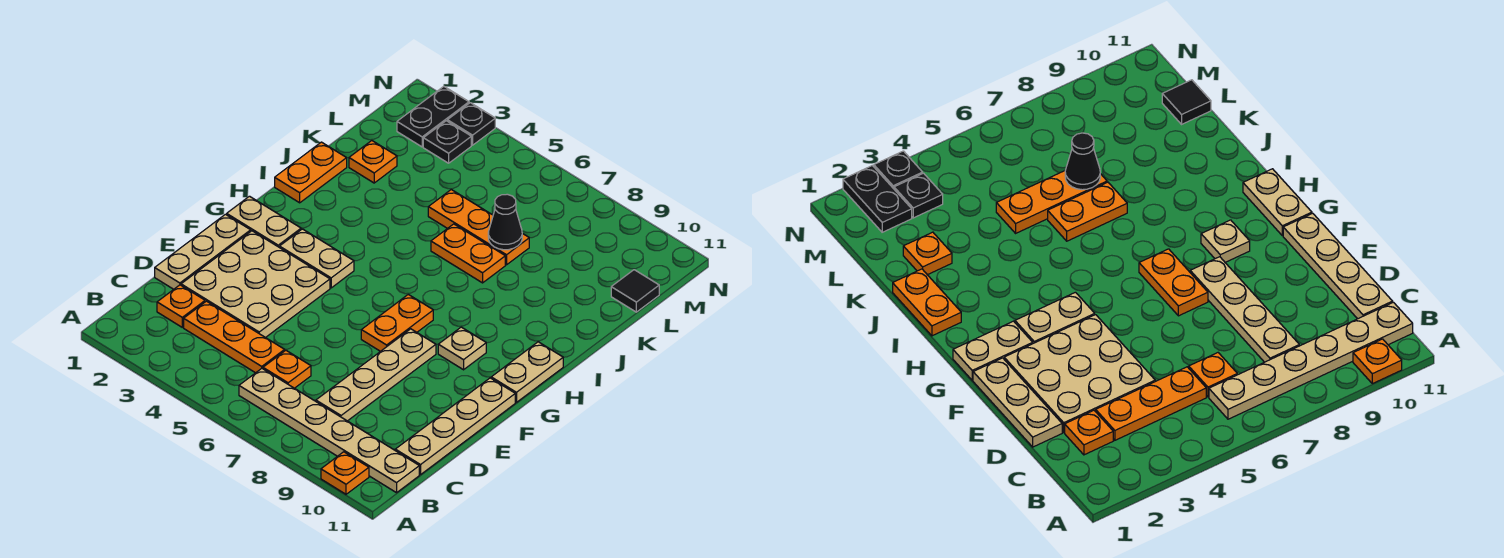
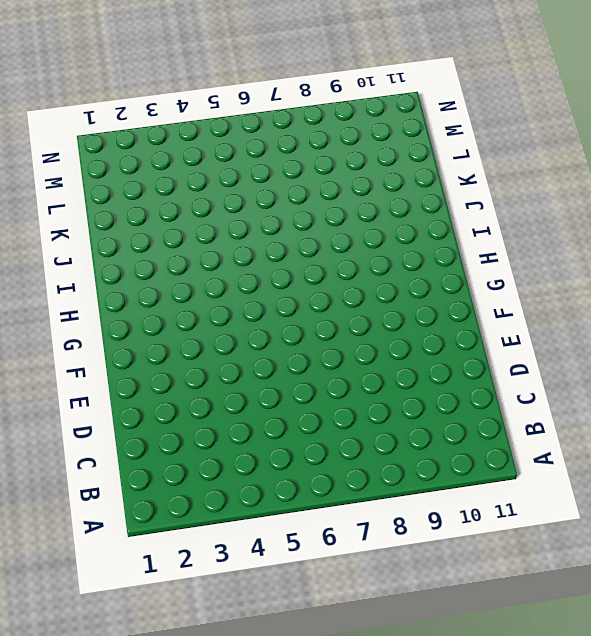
none -> orange 1x1 plate [321,452,369,494]
none -> tan 1x6 plate [239,368,419,493]
none -> orange 1x1 plate [157,285,205,327]

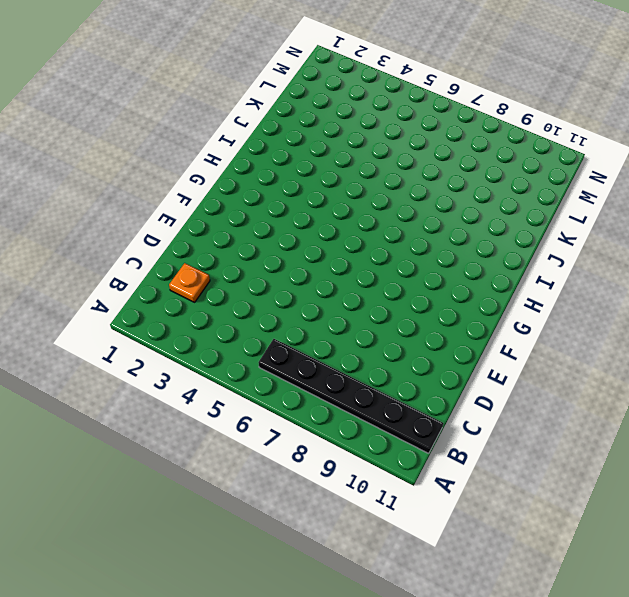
black 1x6 plate [258,339,443,453] -> tan 1x6 plate [239,368,419,493]
none -> orange 1x1 plate [321,452,369,494]
none -> orange 1x3 plate [184,301,285,373]
none -> orange 1x1 plate [263,350,311,388]

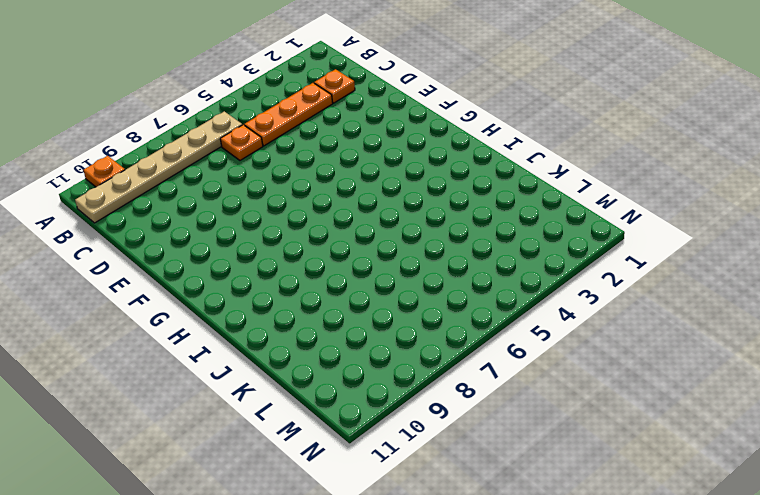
none -> tan 1x4 plate [316,329,436,421]
none -> tan 1x4 plate [395,378,515,475]
none -> tan 1x3 plate [155,214,251,289]

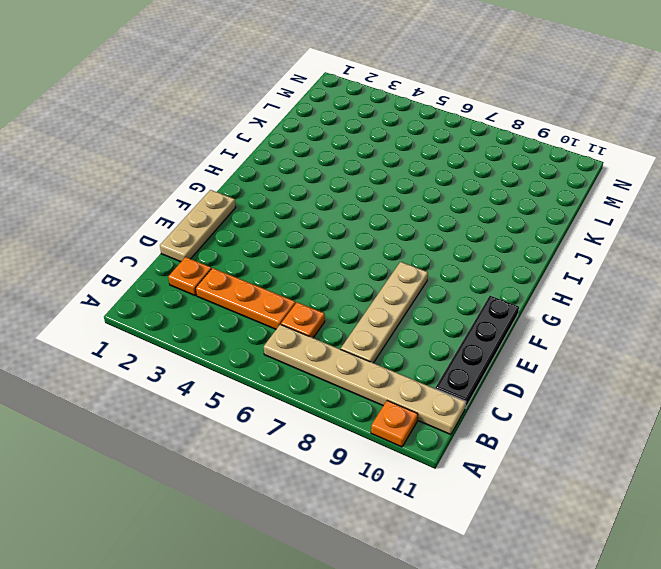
black 1x4 plate [435,296,519,408] -> tan 1x4 plate [395,378,515,475]
none -> tan 3x3 plate [181,231,330,338]
none -> orange 1x2 plate [361,294,433,351]
none -> tan 1x2 plate [227,196,301,248]

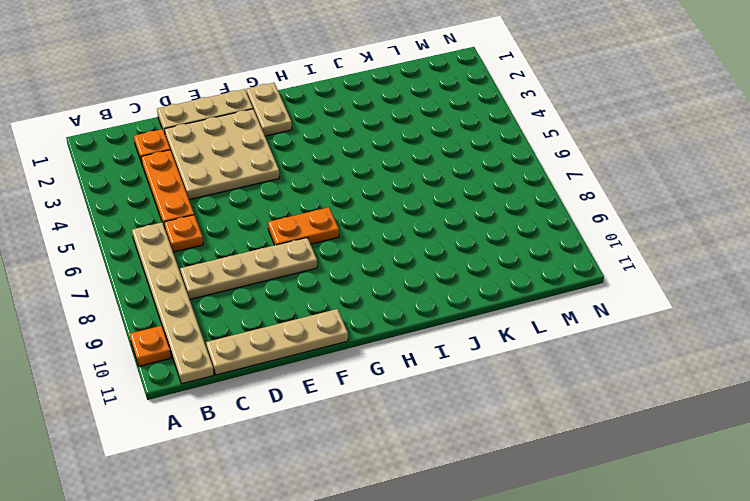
none -> tan 1x2 plate [280,229,354,288]
none -> tan 1x1 plate [438,327,486,370]
none -> tan 1x2 plate [491,342,563,402]

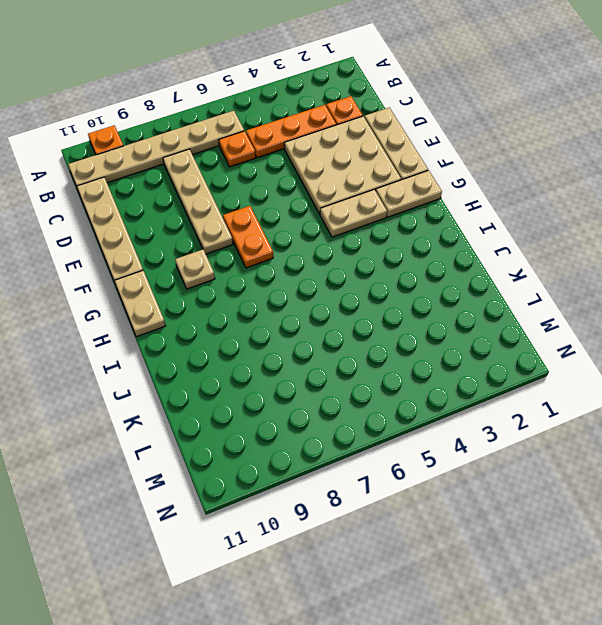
none -> orange 1x2 plate [275,142,347,203]
none -> orange 1x2 plate [431,224,505,283]
none -> orange 1x1 plate [349,141,397,183]

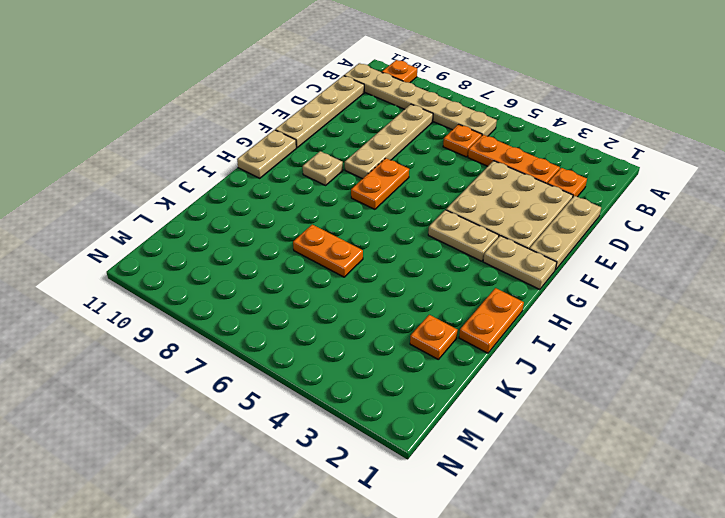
none -> orange 1x3 plate [428,190,529,265]
none -> black 1x1 tile [611,270,659,312]
none -> black 1x2 plate [397,86,469,147]

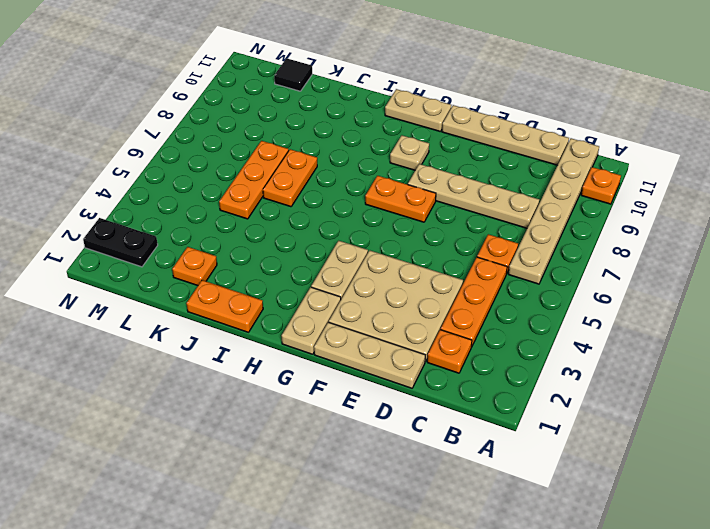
none -> black 1x1 plate [423,121,471,163]
none -> black 1x1 plate [447,103,495,145]
none -> black 1x1 cone [488,194,522,250]

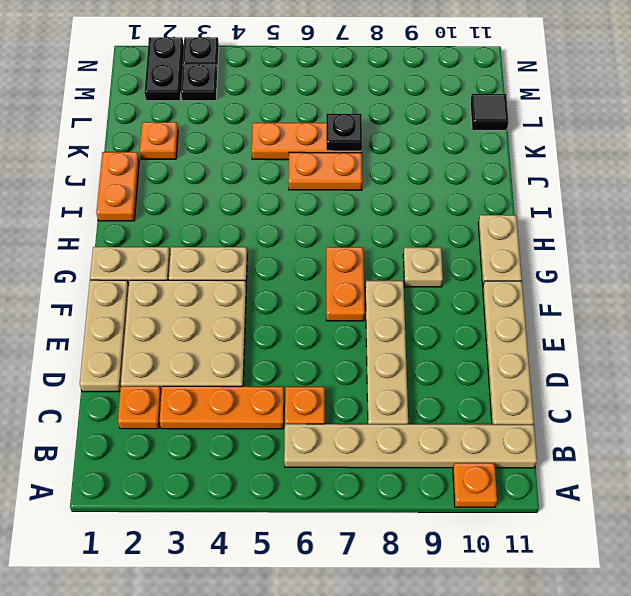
black 1x1 plate [326,114,362,151] -> black 1x1 cone [488,194,522,250]

